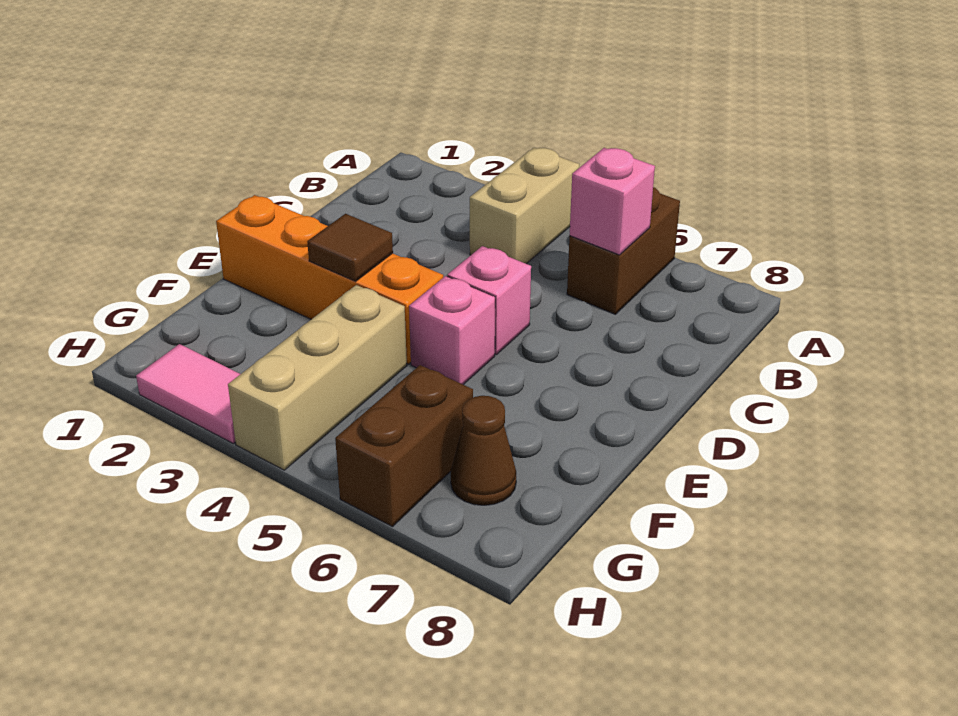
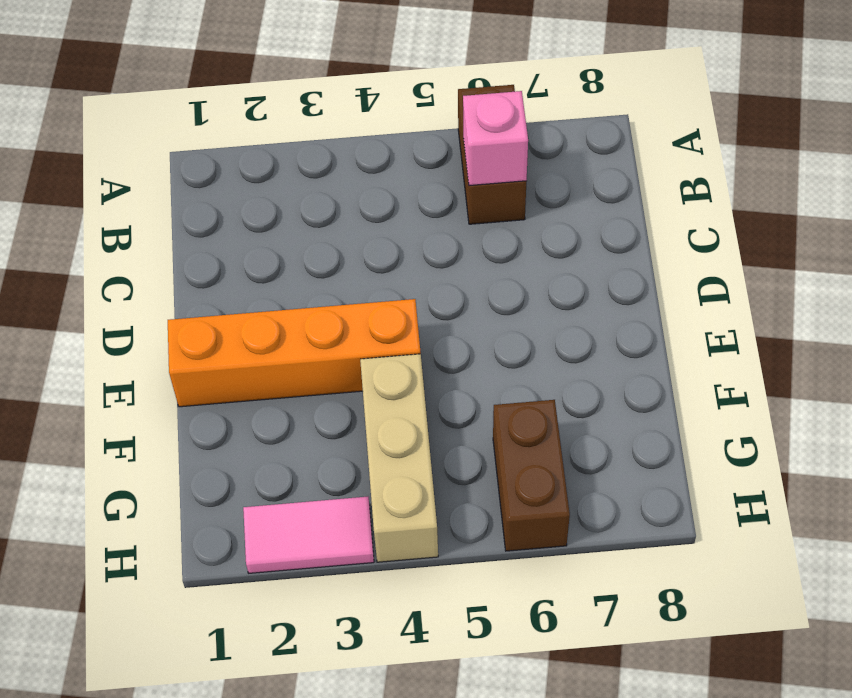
none -> tan 1x2 brick [470,148,579,264]
none -> pink 1x1 brick [447,246,531,355]

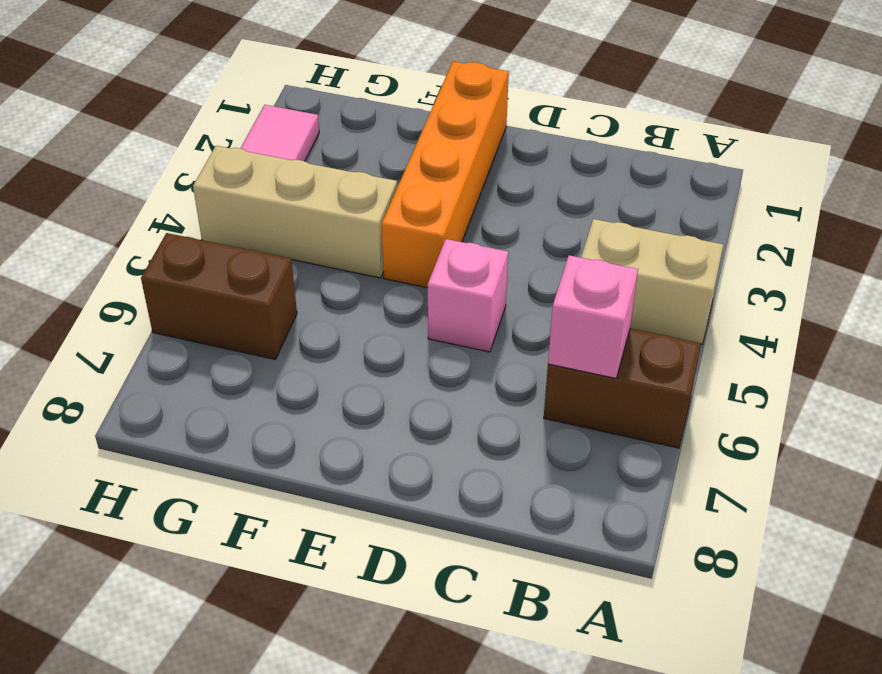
none -> pink 1x1 brick [409,276,495,385]
none -> brown 1x1 cone [451,396,516,505]

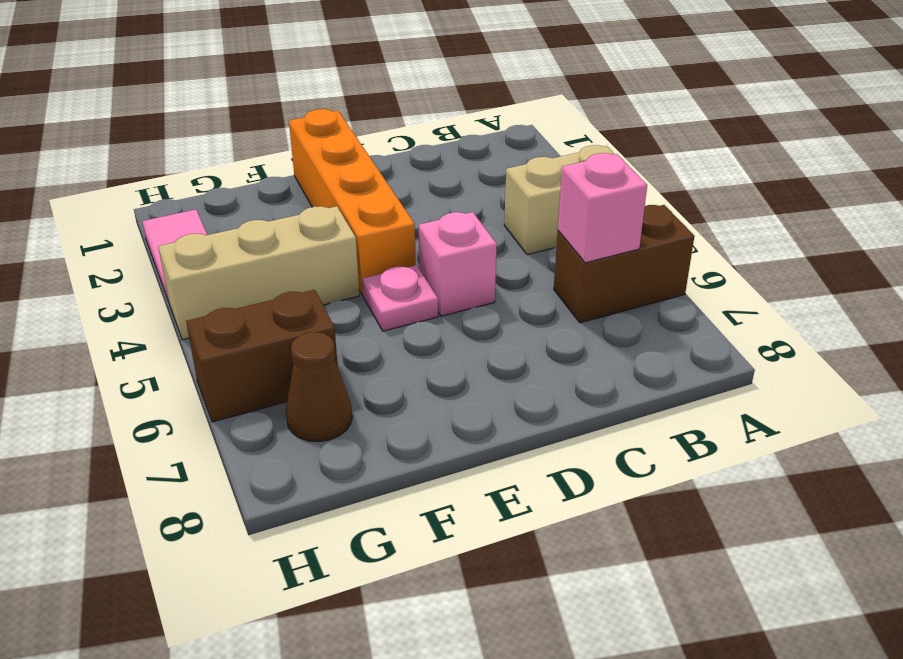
pink 1x1 plate [362,265,438,331] -> pink 1x1 brick [409,276,495,385]
none -> brown 1x1 tile [307,214,393,281]

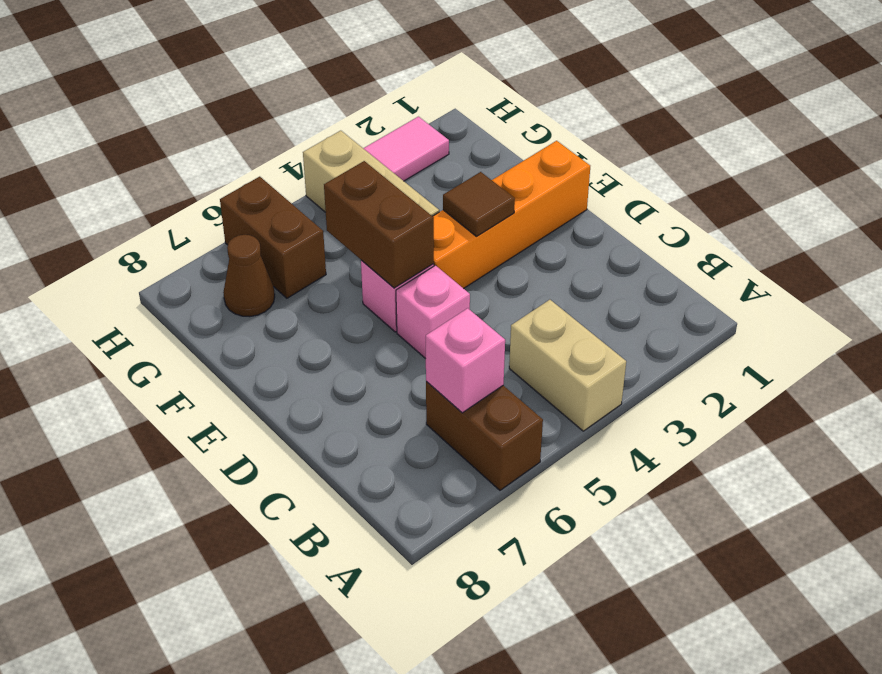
brown 1x2 brick [324,161,434,288] -> none

